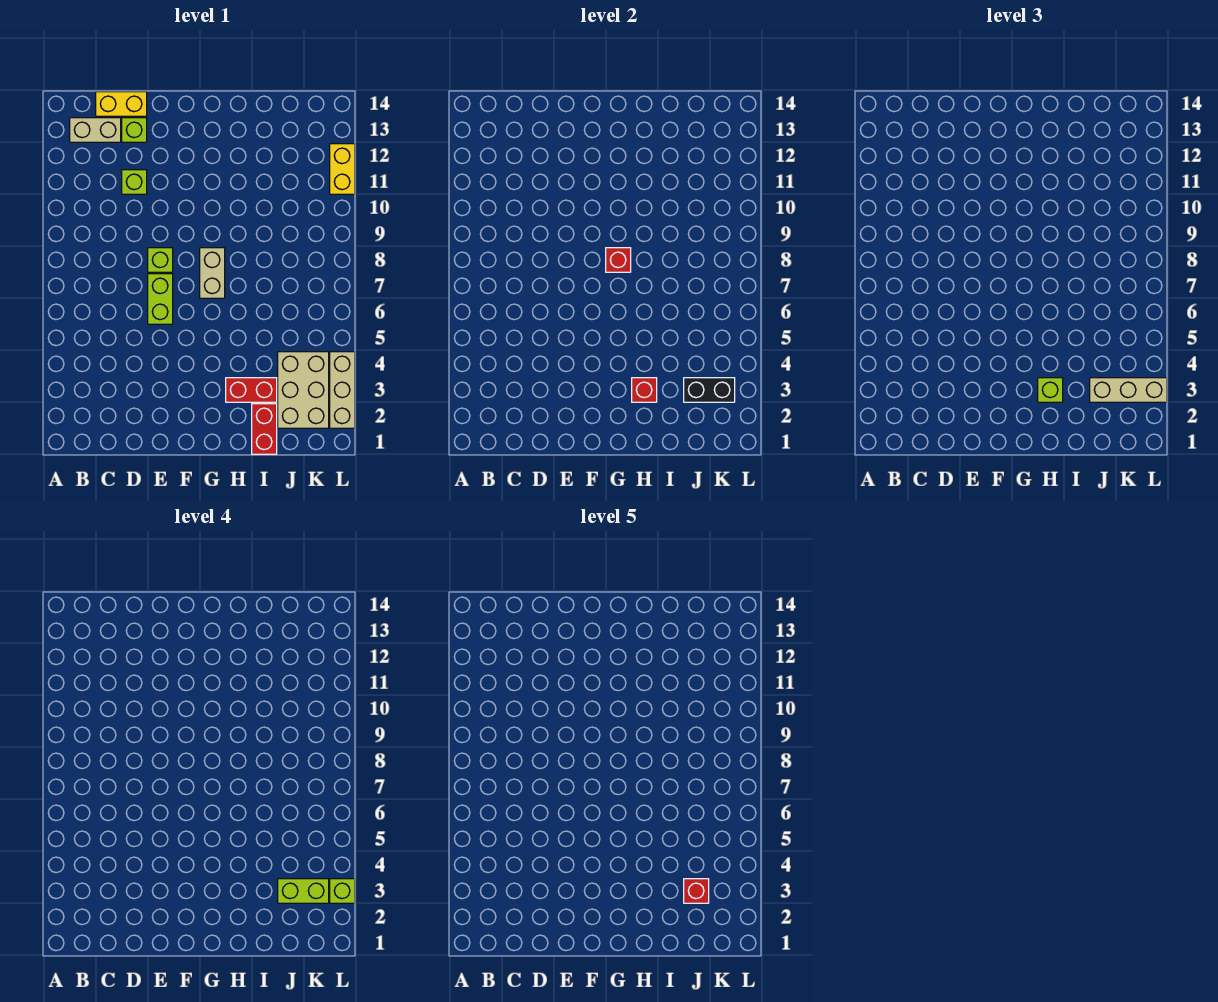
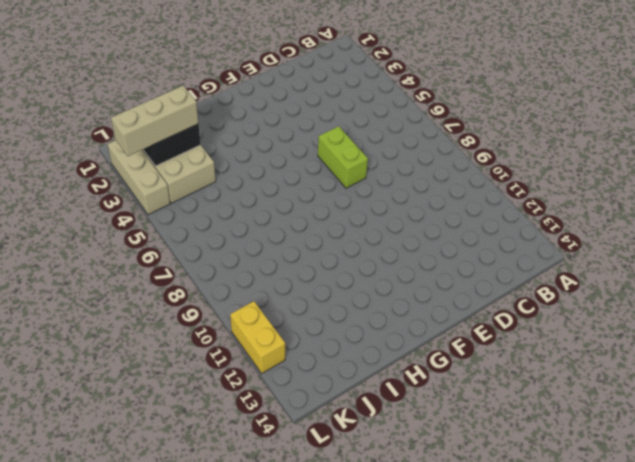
none -> tan 1x2 brick [70,118,121,142]
none -> yellow 1x2 brick [96,92,147,116]
none -> lime 1x1 brick [122,170,147,194]

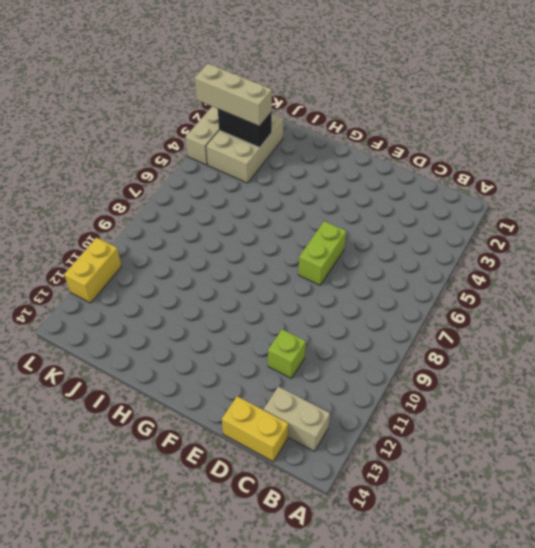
none -> lime 1x1 brick [122,118,147,142]
none -> lime 1x1 brick [148,248,173,272]
none -> tan 1x2 brick [200,248,225,298]

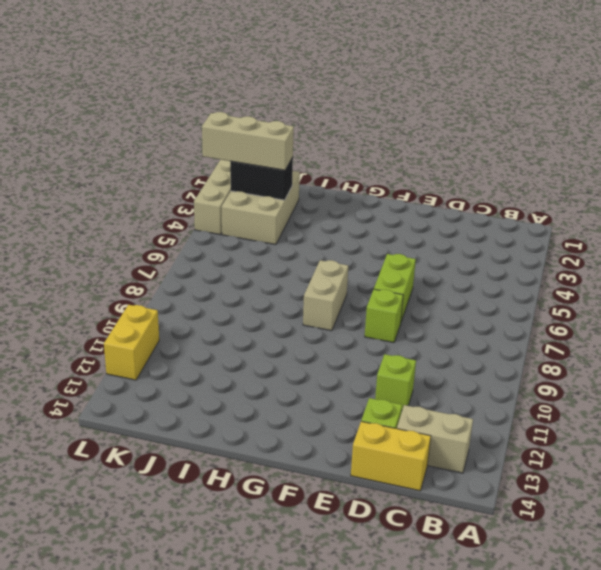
none -> red 1x2 brick [226,378,277,402]
none -> red 1x2 brick [252,404,277,454]
none -> red 1x1 brick [606,248,631,272]

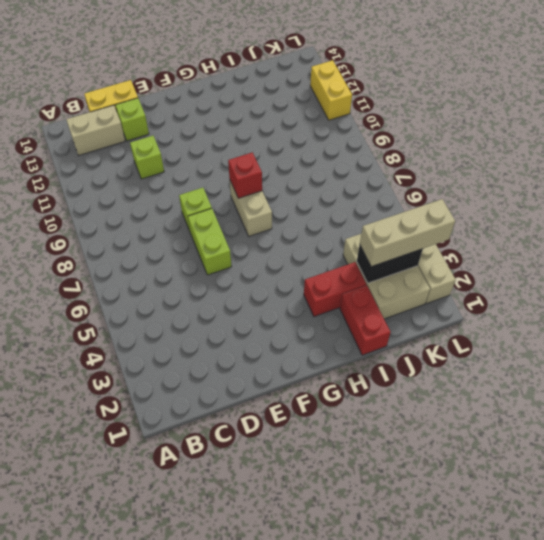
none -> red 1x1 brick [632,378,657,402]
none -> lime 1x1 brick [1038,378,1063,402]
none -> lime 1x2 brick [278,879,329,903]

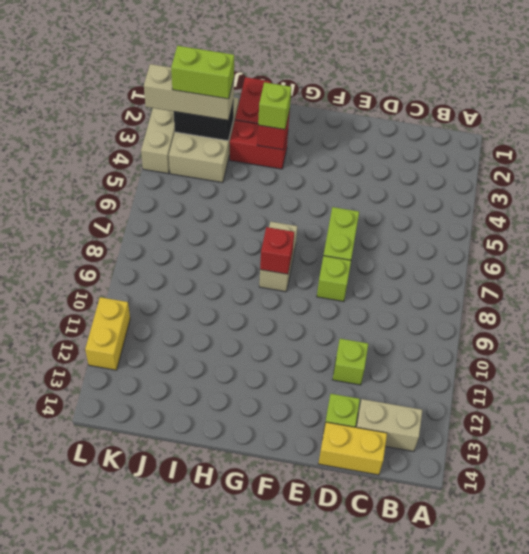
none -> lime 1x1 brick [330,879,355,903]
none -> red 1x1 brick [684,879,709,903]

